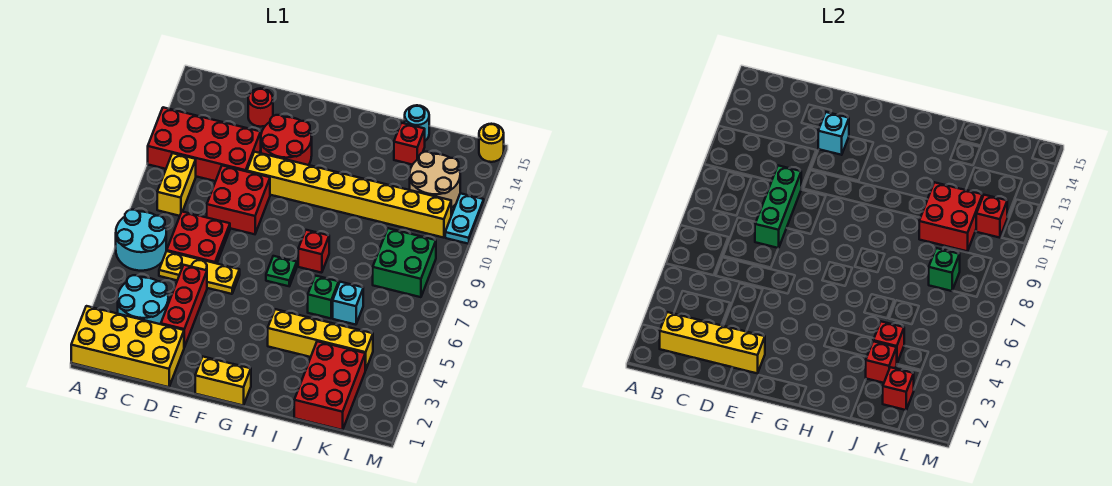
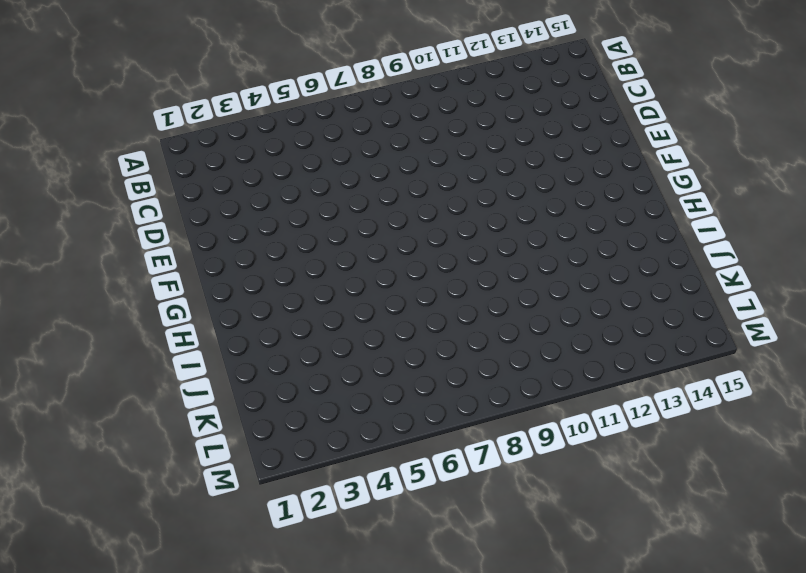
none -> yellow 2x4 brick [71,306,184,387]
none -> cyan 2x2 round brick [116,210,166,271]
none -> red 2x4 brick [148,107,261,181]
none -> cyan 2x2 round brick [118,275,168,324]

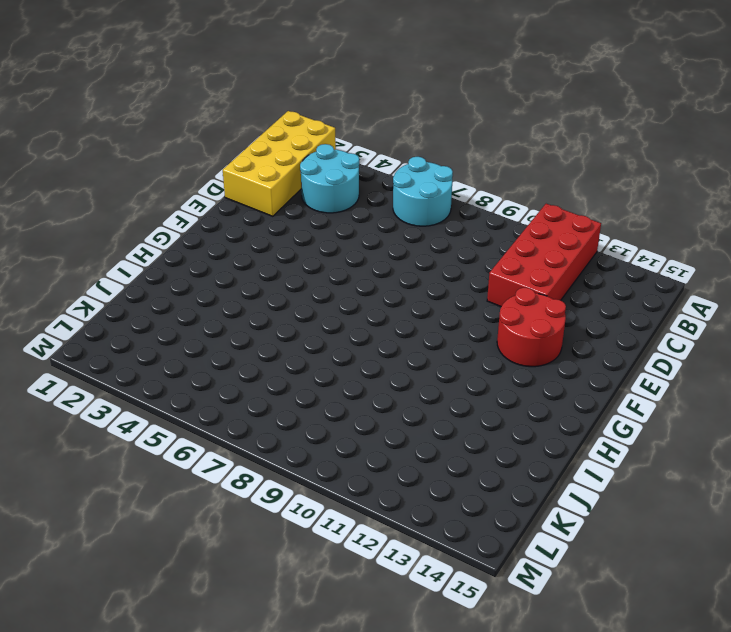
none -> yellow 1x2 brick [157,153,196,216]
none -> yellow 1x3 plate [159,251,240,294]
none -> red 2x2 plate [167,212,230,264]
none -> red 1x3 brick [161,265,207,347]

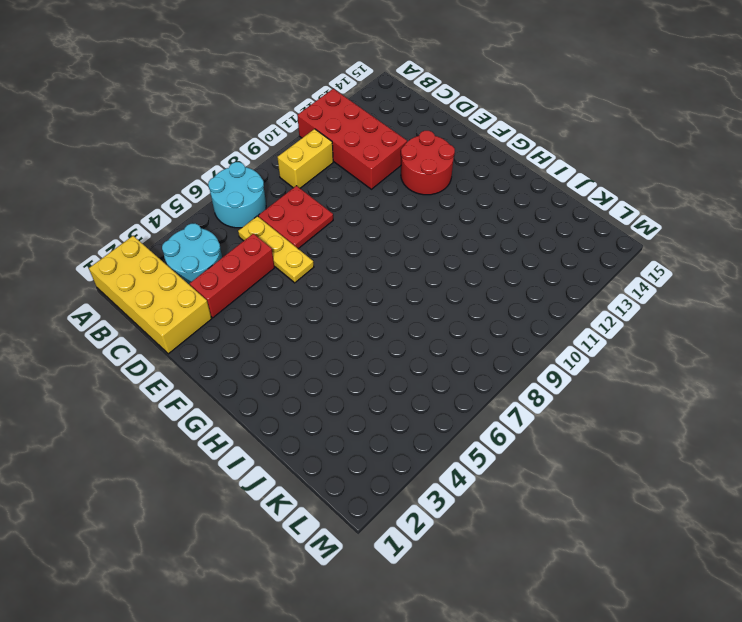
none -> red 2x2 brick [207,166,270,234]
none -> red 1x1 round brick [248,88,273,127]
none -> yellow 1x8 brick [247,152,451,238]
none -> yellow 1x2 brick [195,357,251,405]

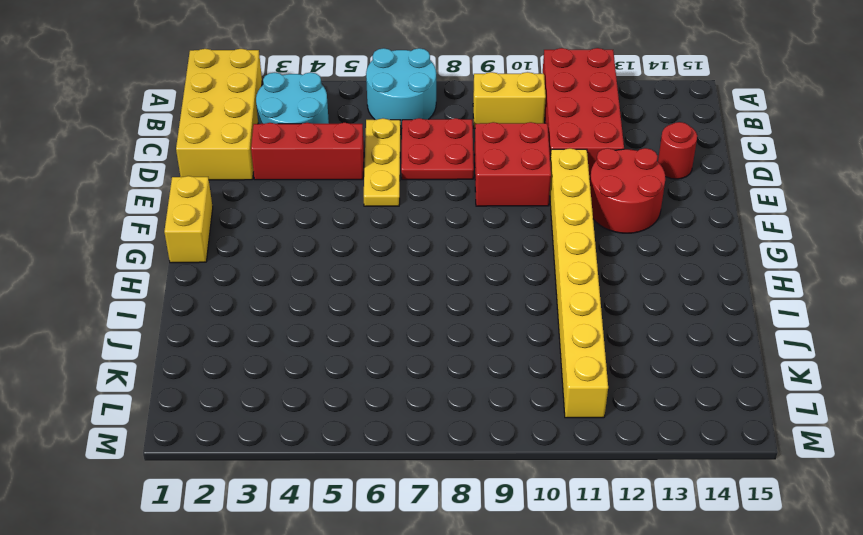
none -> green 1x1 plate [266,256,297,286]
none -> yellow 1x4 brick [268,309,373,370]
none -> red 1x1 brick [298,230,329,273]
none -> green 1x1 brick [308,276,339,318]

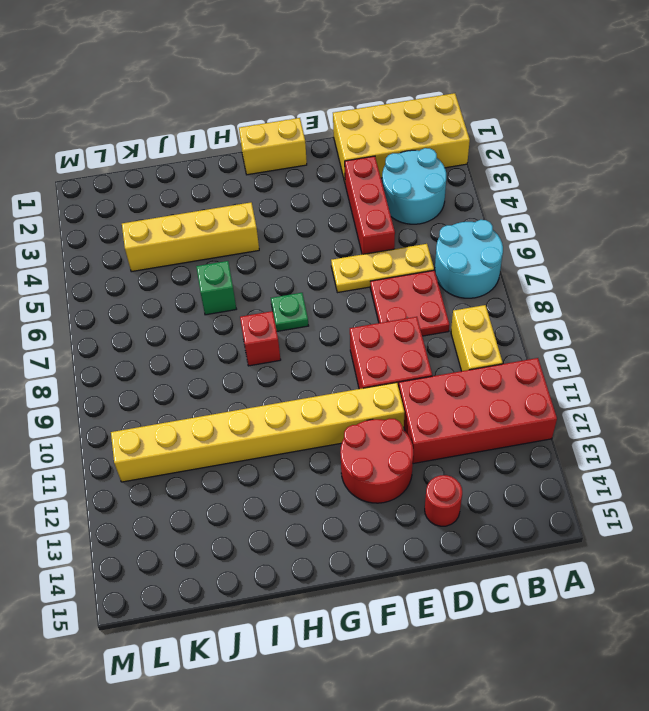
none -> red 2x3 brick [294,341,365,430]
none -> cyan 1x1 brick [333,282,363,325]
none -> red 1x1 brick [394,123,425,165]
none -> cyan 1x1 round brick [405,105,429,141]

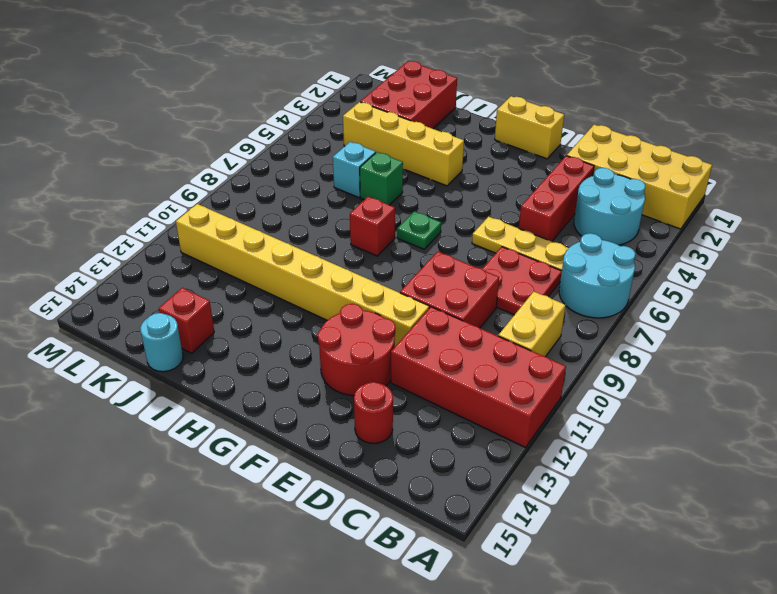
none -> green 2x2 brick [373,228,436,297]
none -> tan 2x2 round brick [410,152,460,208]
none -> cyan 1x2 plate [445,193,484,244]
none -> yellow 1x1 round brick [479,124,504,162]

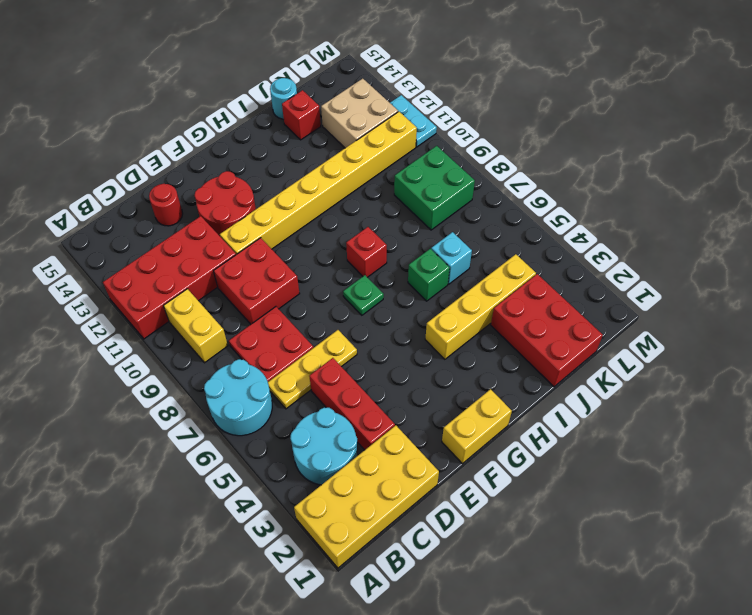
tan 2x2 brick [321,79,398,148] -> tan 2x2 round brick [410,152,460,208]
none -> yellow 1x1 round brick [479,124,504,162]
none -> yellow 1x4 brick [660,312,765,373]
none -> green 1x3 brick [755,166,801,248]
none -> cyan 1x1 brick [818,112,849,155]

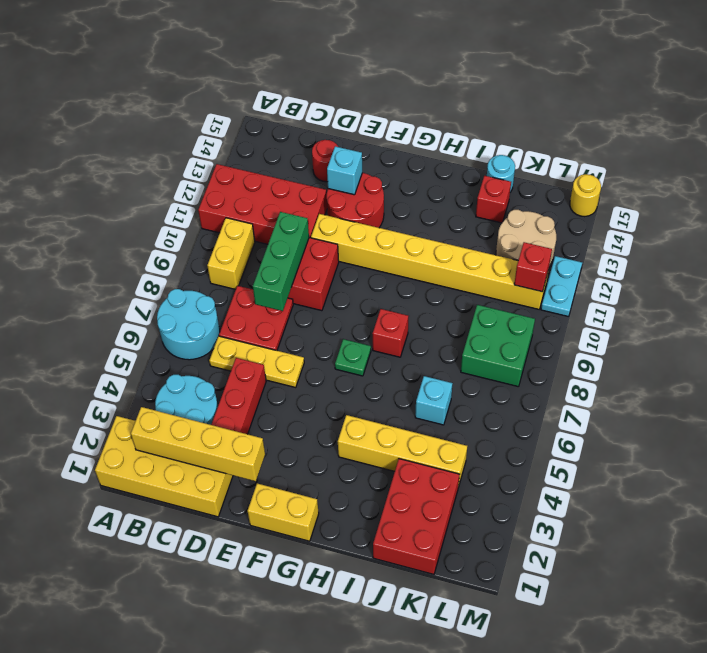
none -> green 1x1 brick [308,276,339,318]
none -> red 1x1 brick [866,341,897,383]
none -> red 1x1 brick [873,322,904,363]
none -> red 2x2 brick [919,182,983,251]

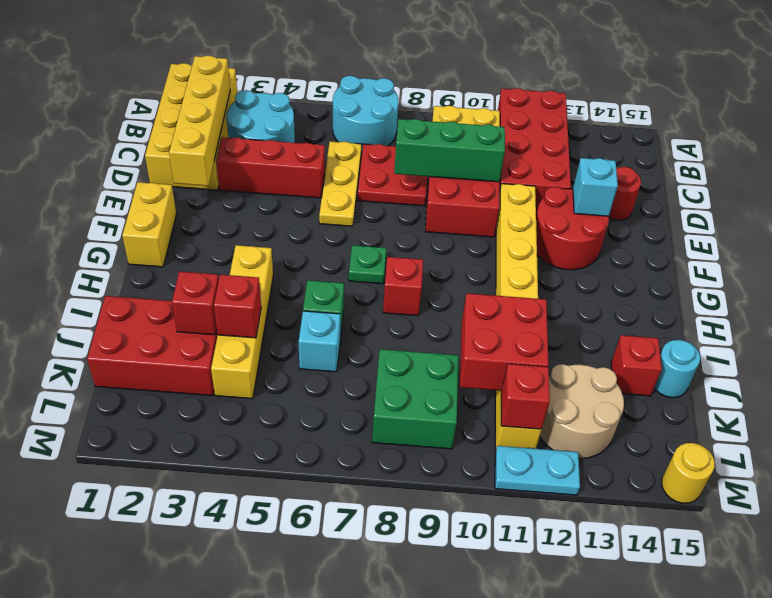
none -> red 1x1 brick [883,367,914,410]
none -> green 1x1 brick [929,248,960,291]

